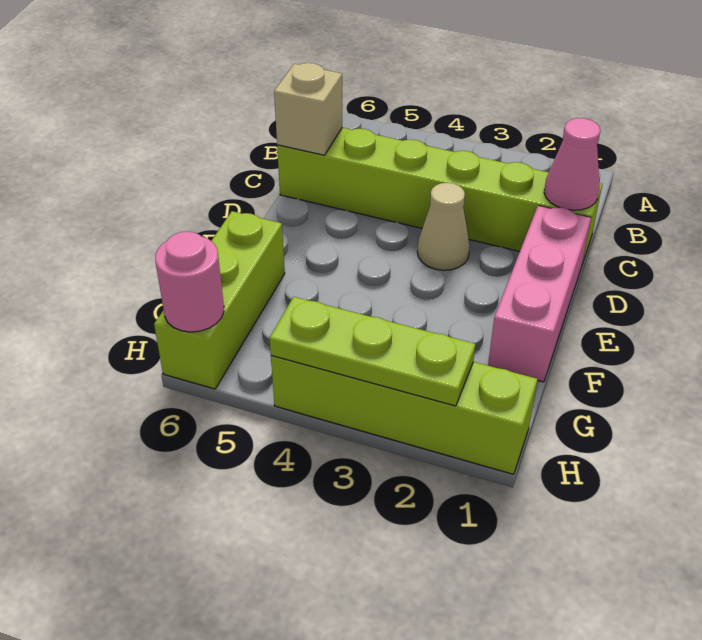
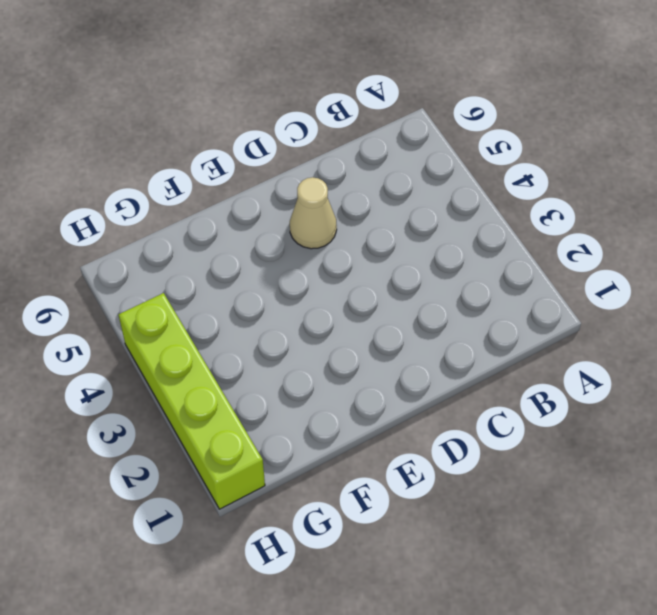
tan 1x1 cone [290,177,337,249] -> tan 1x1 cone moved to [417,183,470,270]
none -> lime 1x6 brick [277,128,602,264]
none -> pink 1x3 brick [488,206,591,382]

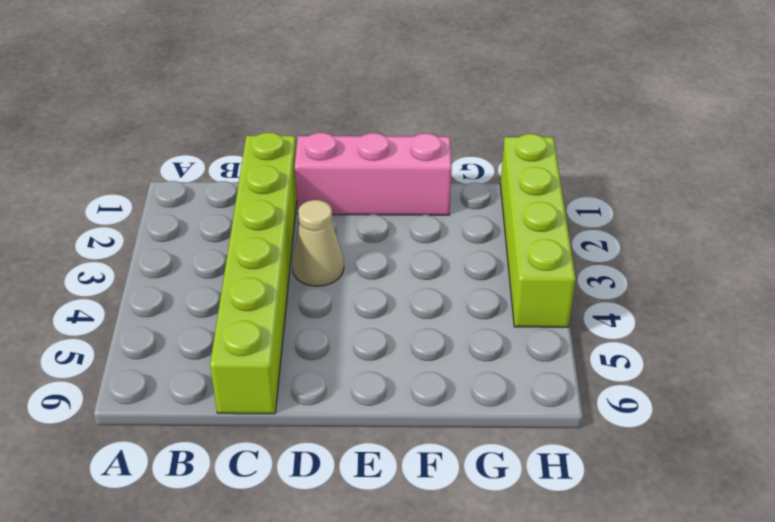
none -> lime 1x3 brick [154,211,285,389]
none -> pink 1x1 cone [544,118,600,210]

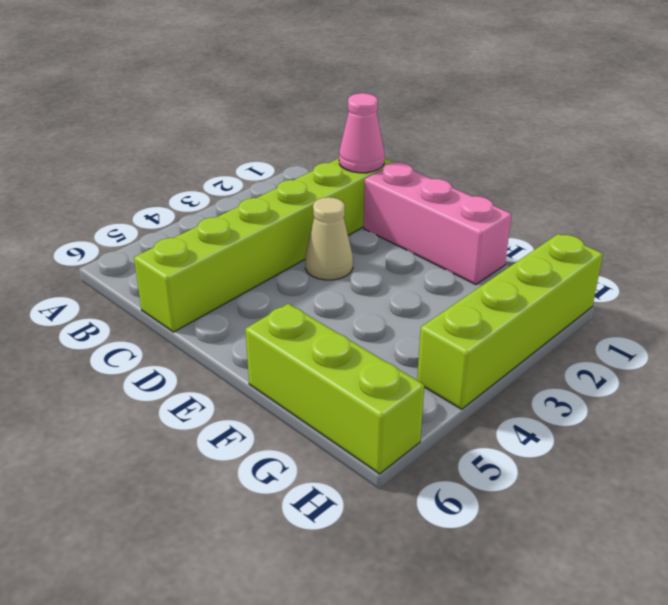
none -> tan 1x1 brick [274,63,342,155]
none -> lime 1x3 plate [269,297,475,406]

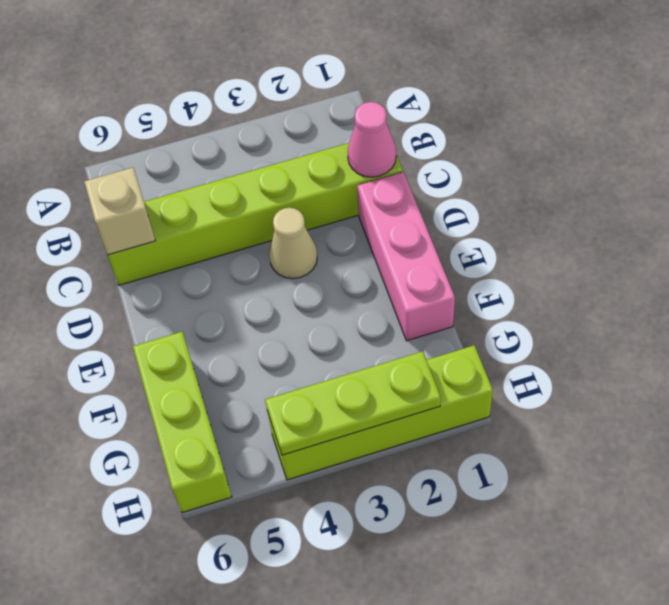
none -> pink 1x1 round brick [155,232,224,332]

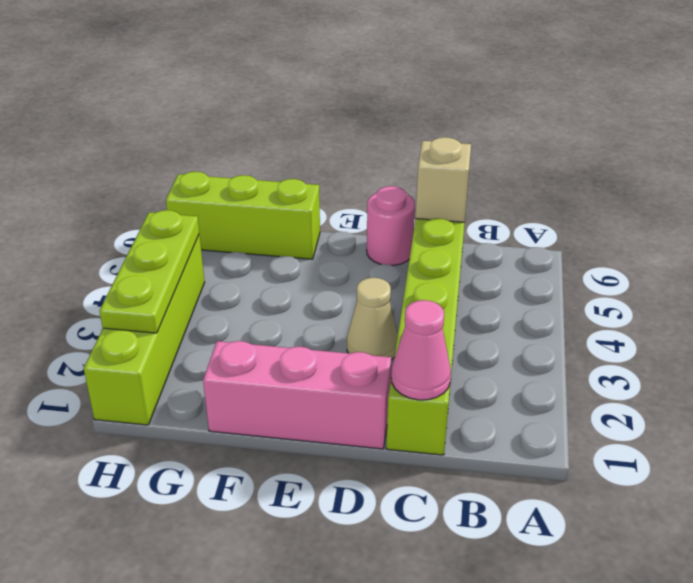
pink 1x1 round brick [367,186,415,265] -> pink 1x1 round brick moved to [155,232,224,332]

